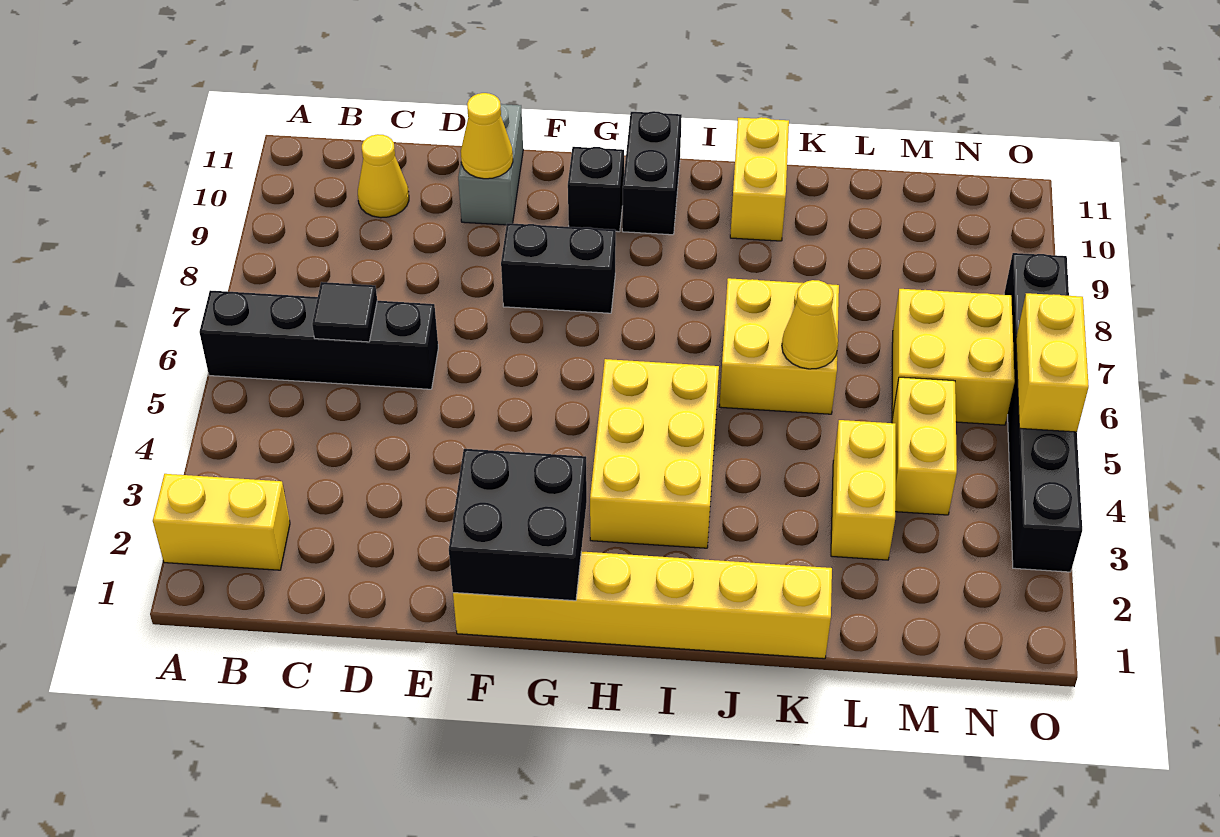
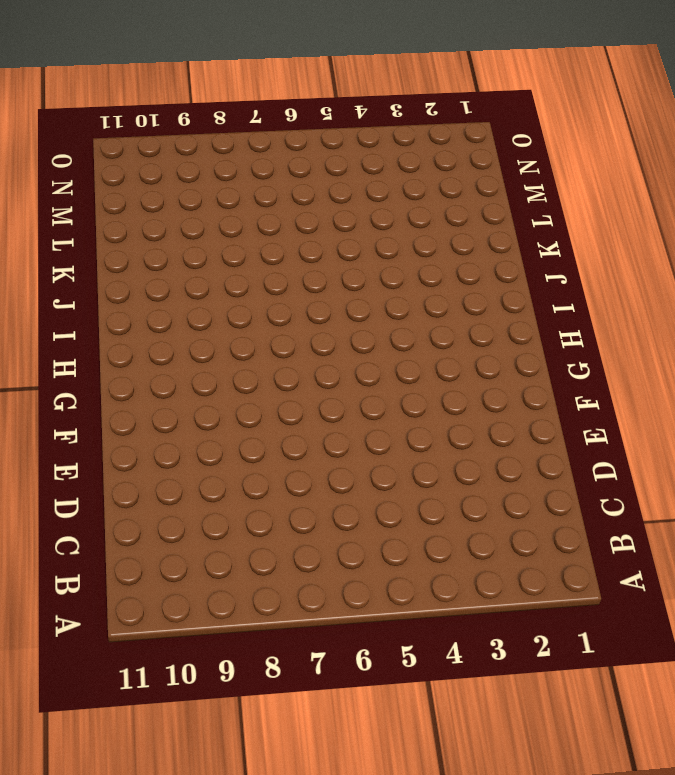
none -> yellow 1x2 brick [153,474,290,570]
none -> black 1x4 brick [199,290,438,389]
none -> yellow 1x1 cone [358,134,409,218]

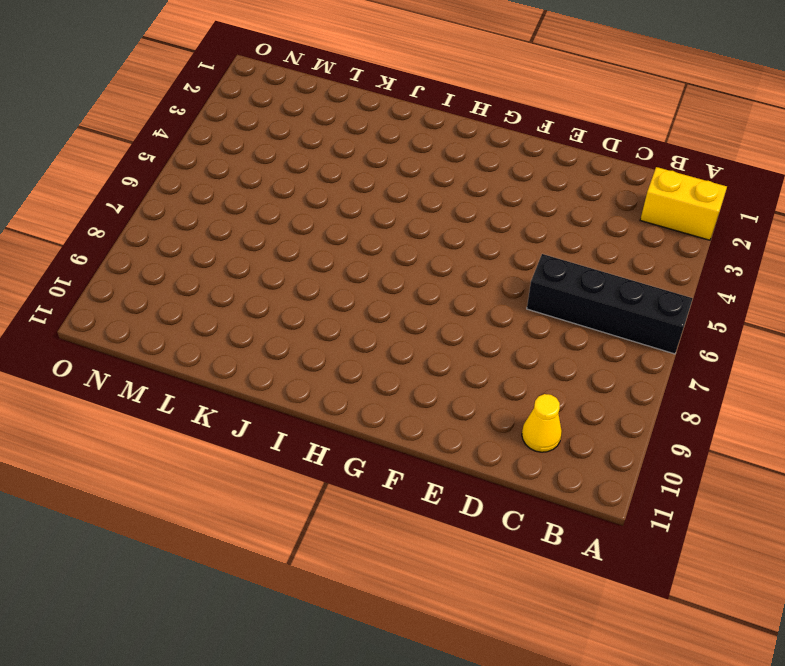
none -> grey 1x2 brick [458,104,523,225]
none -> yellow 1x6 brick [453,551,832,659]
none -> black 1x2 brick [501,223,616,313]

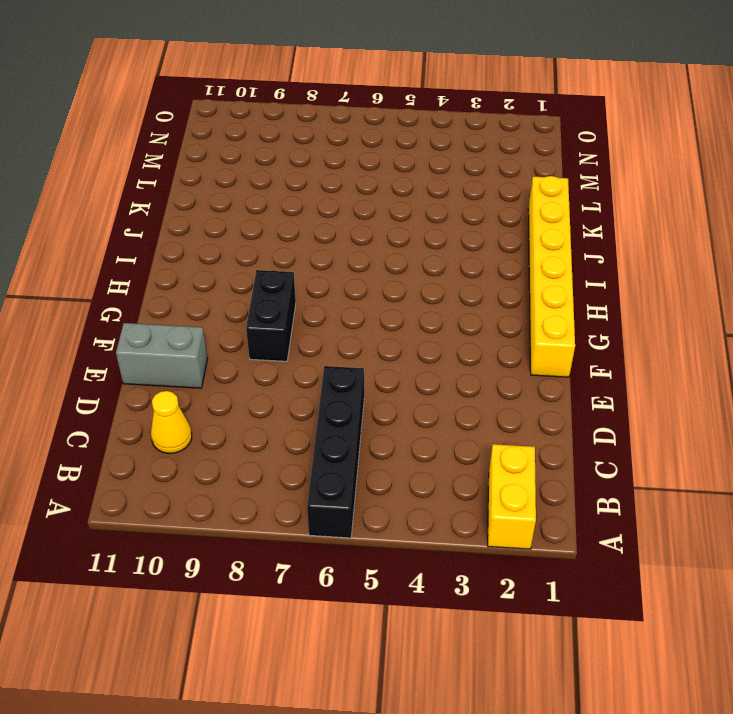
none -> black 1x1 brick [568,147,624,232]
none -> yellow 2x3 brick [590,359,719,548]
none -> black 1x2 brick [622,111,682,235]

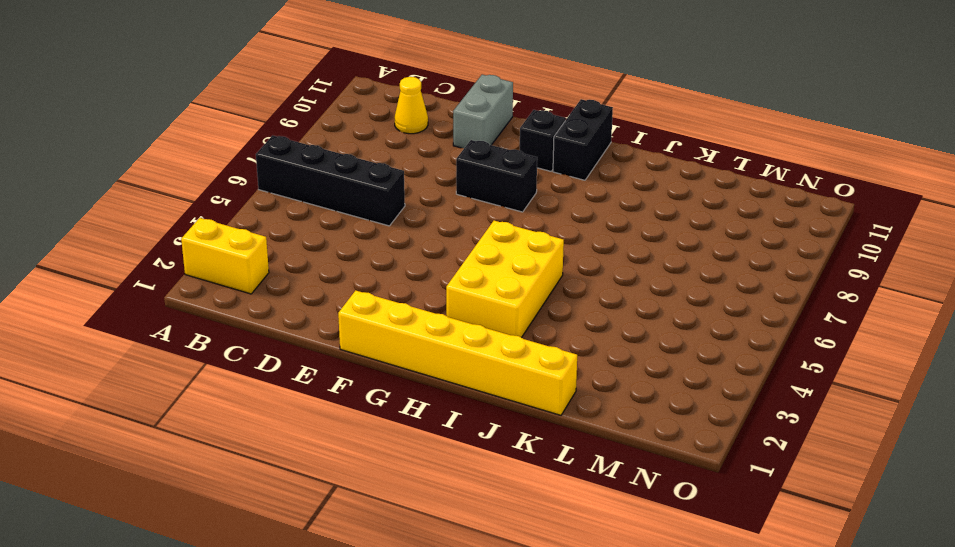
none -> yellow 2x2 brick [719,278,839,414]
none -> yellow 1x2 brick [730,117,789,241]
none -> yellow 1x2 brick [831,420,896,560]

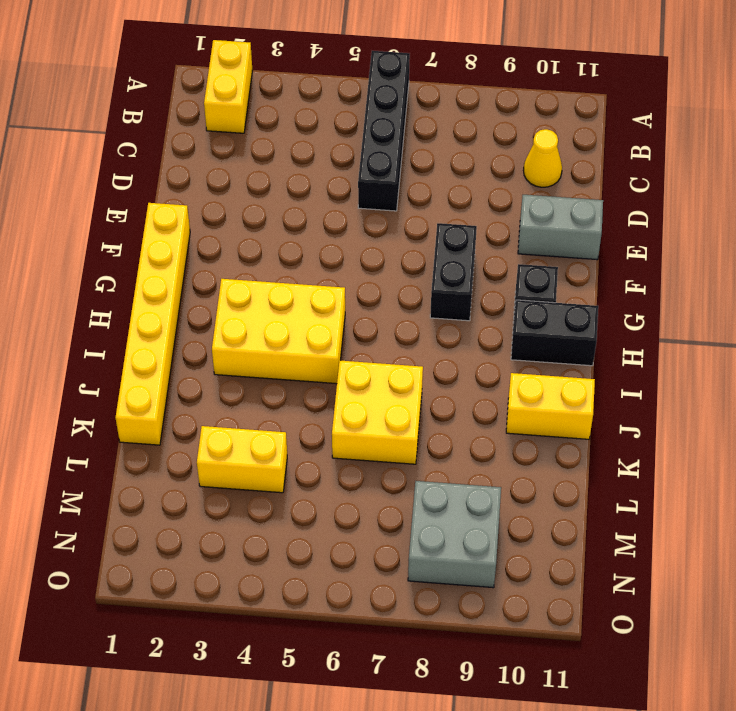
grey 2x2 brick [408,481,501,588] -> none
none -> yellow 1x2 brick [892,377,957,515]
none -> yellow 2x2 brick [892,289,1015,425]
none -> black 1x6 brick [1004,253,1082,572]

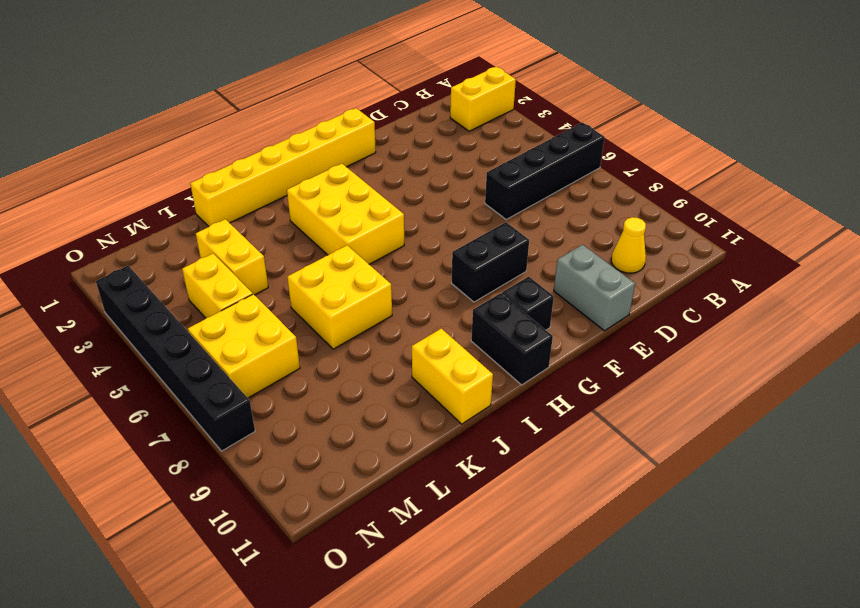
none -> black 1x1 tile [312,282,377,342]
none -> yellow 1x1 cone [461,93,513,179]
none -> black 2x2 brick [449,449,587,601]

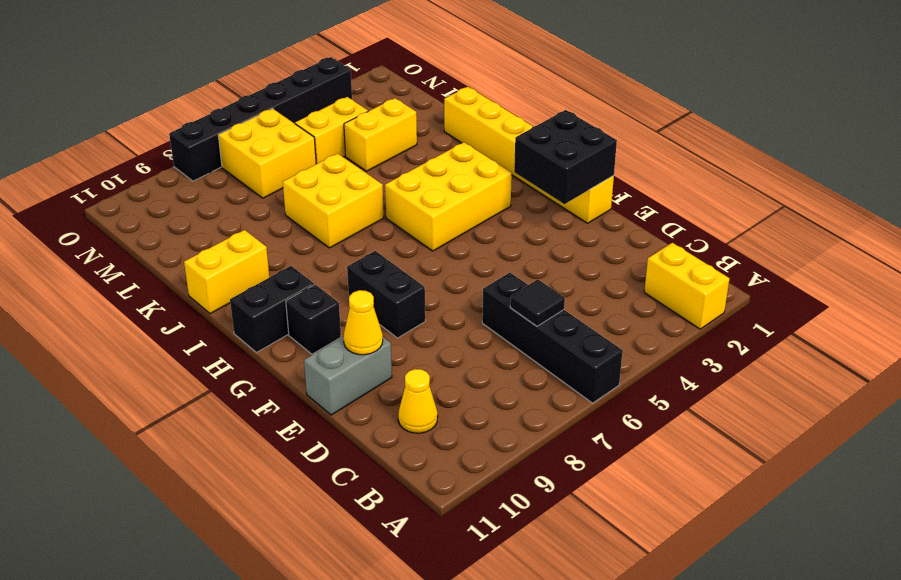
none -> yellow 1x1 cone [782,280,838,369]
none -> yellow 1x2 brick [1016,293,1089,432]

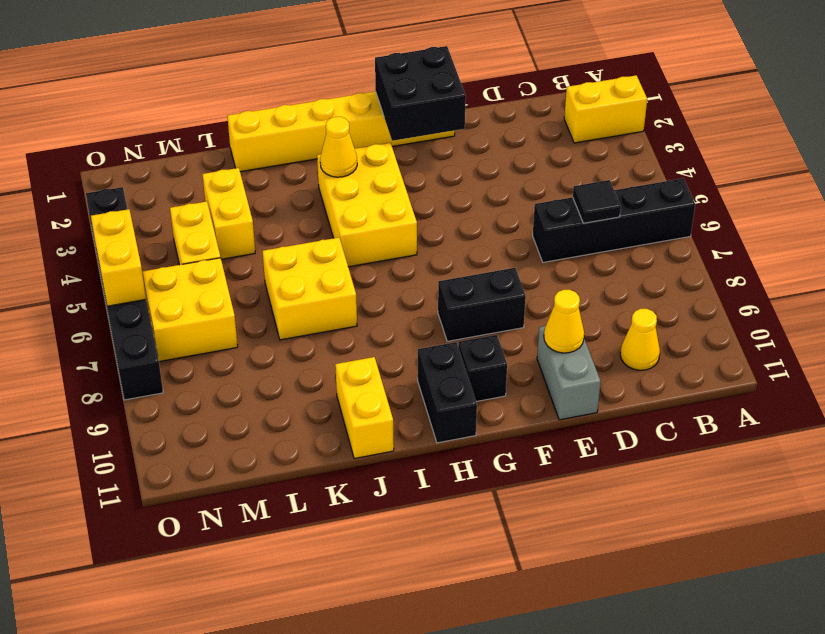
yellow 1x1 cone [320,117,357,177] -> yellow 1x1 cone moved to [782,280,838,369]

